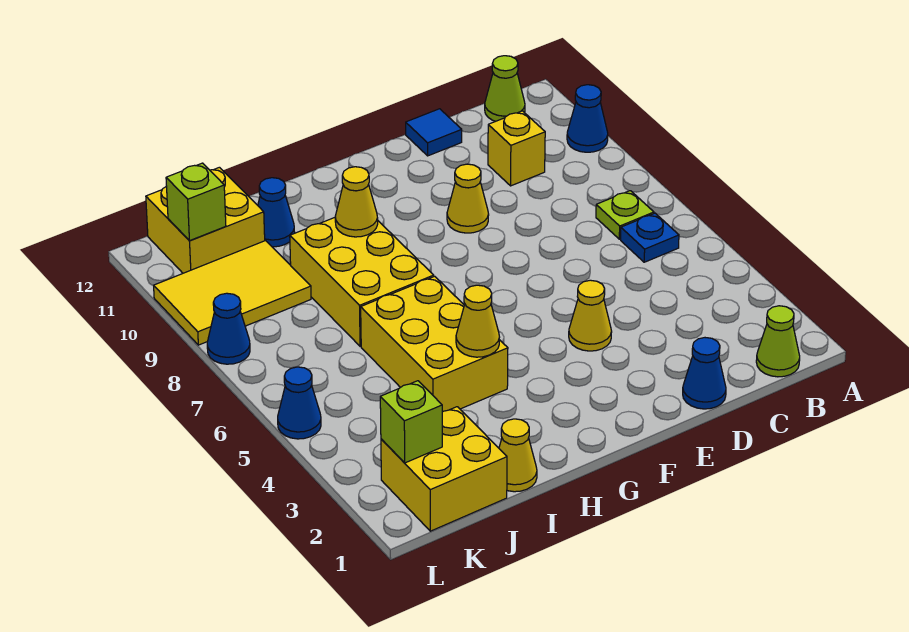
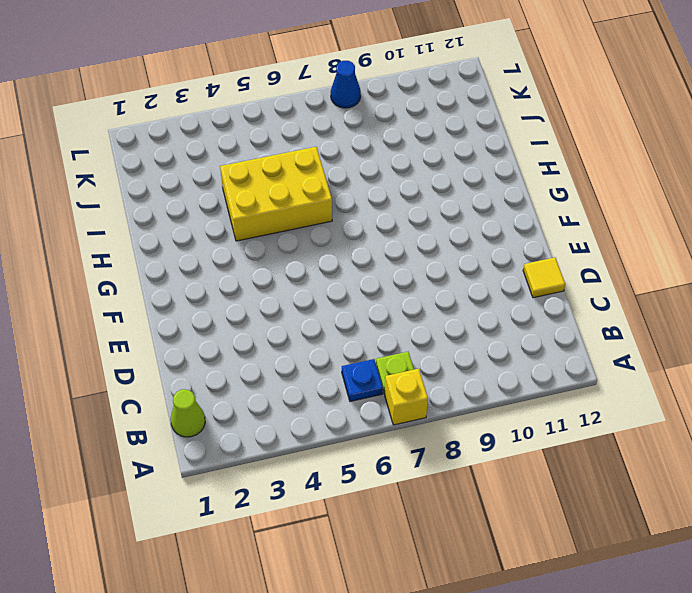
yellow 1x1 brick [385,369,428,425] -> yellow 1x1 brick moved to [488,111,545,186]
yellow 1x1 tile [523,257,565,298] -> blue 1x1 tile [406,109,462,156]
none -> blue 1x1 cone [567,85,608,152]
none -> lime 1x1 cone [485,56,525,121]
none -> blue 1x1 cone [683,338,726,409]

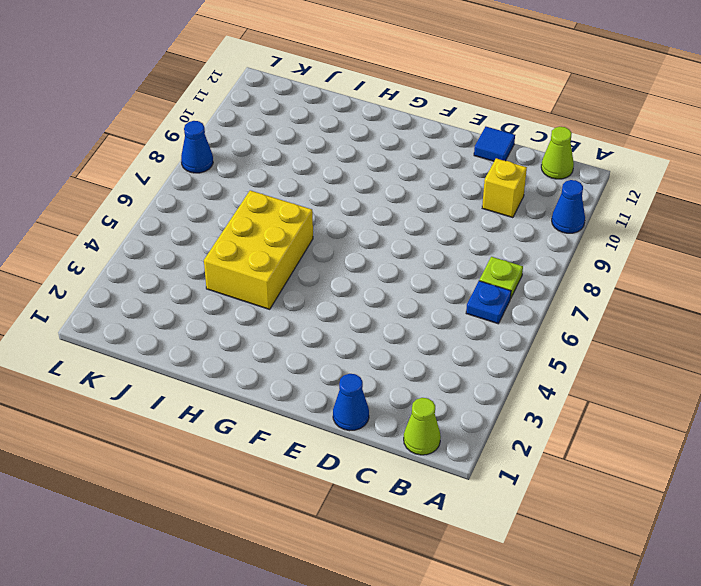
none -> yellow 1x1 cone [569,280,612,351]
none -> yellow 1x1 cone [447,164,489,233]
none -> yellow 2x3 brick [290,218,434,346]

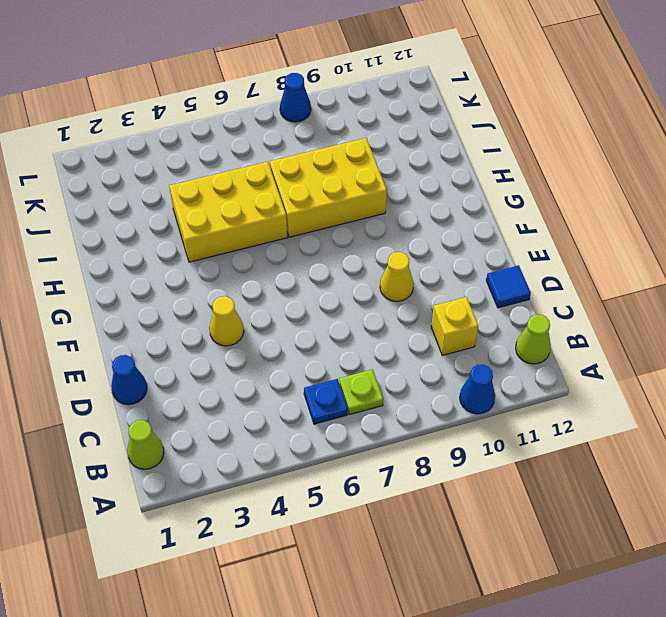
none -> yellow 1x1 cone [499,419,537,492]
none -> blue 1x1 cone [258,178,295,247]
none -> yellow 2x2 brick [381,407,507,531]

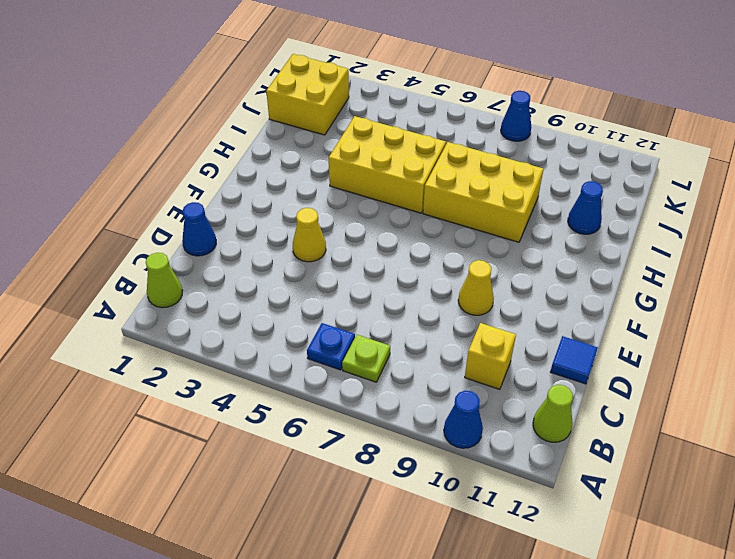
none -> yellow 1x1 cone [499,419,537,492]
none -> yellow 2x3 tile [154,241,311,345]
none -> yellow 2x2 brick [146,167,265,273]

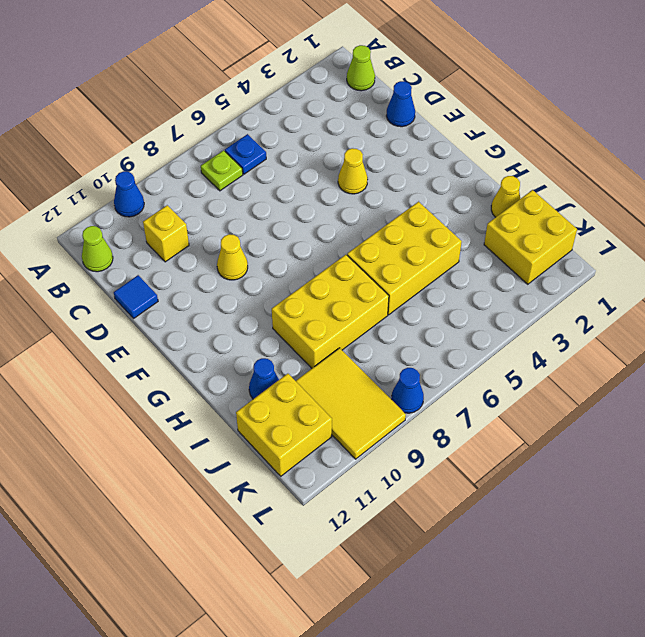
none -> blue 1x1 cone [278,367,321,439]
none -> yellow 1x1 cone [456,285,499,357]
none -> yellow 1x1 cone [335,167,378,237]

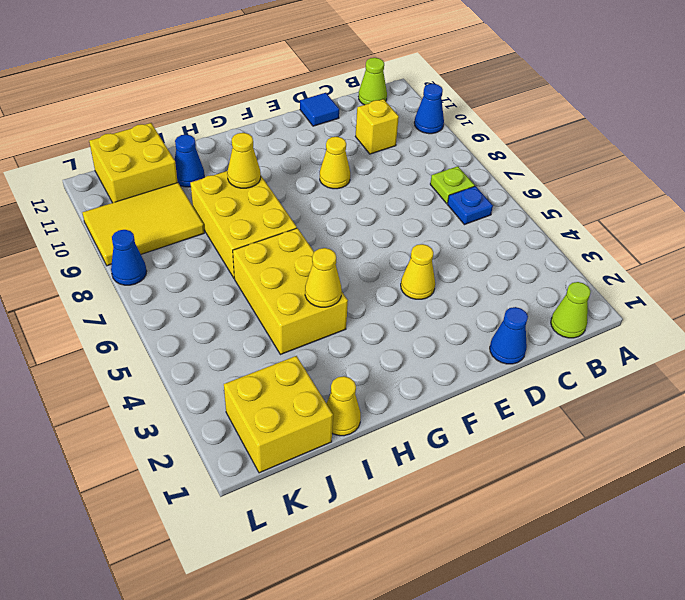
none -> blue 1x1 cone [278,367,321,439]
none -> lime 1x1 brick [380,381,442,463]
none -> lime 1x1 brick [166,163,226,241]

